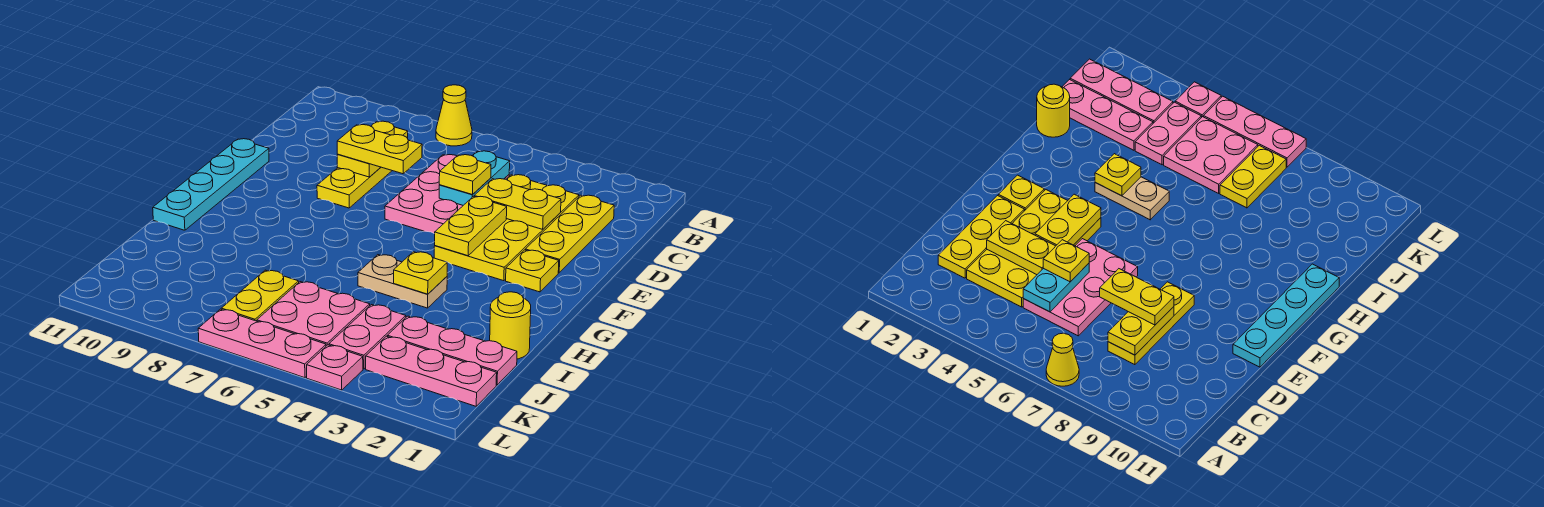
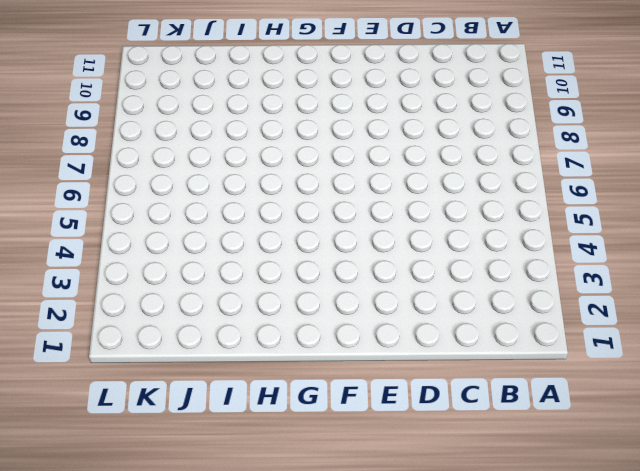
none -> yellow 1x1 cone [436,85,472,146]
none -> yellow 1x3 plate [525,195,614,273]
none -> yellow 2x4 plate [434,175,579,281]

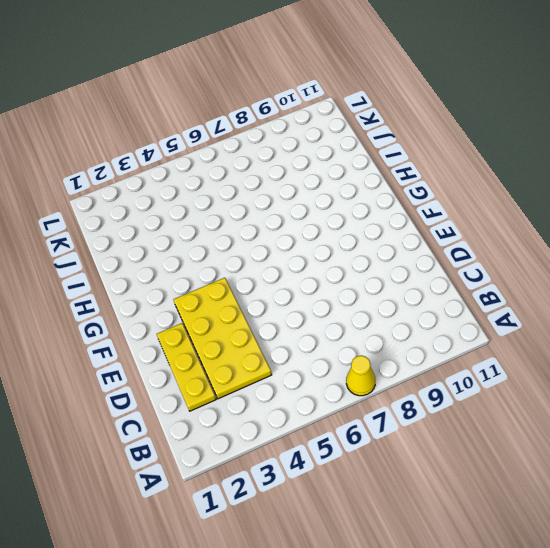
none -> pink 2x3 plate [385,155,509,234]
none -> yellow 1x3 plate [317,167,392,208]
none -> cyan 1x4 plate [153,139,269,230]

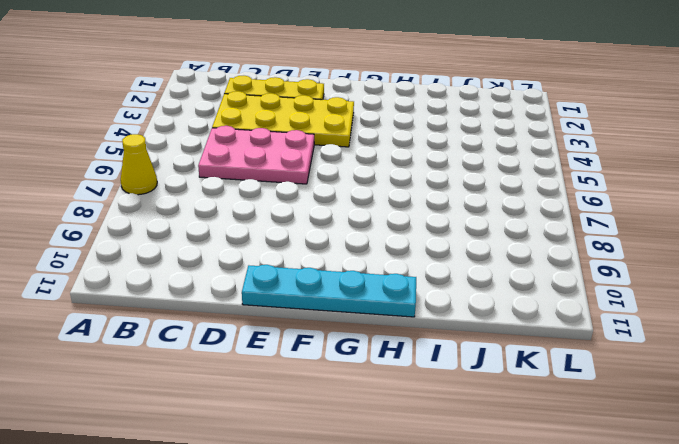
none -> yellow 1x3 plate [317,167,392,208]
none -> yellow 1x1 plate [506,250,559,292]
none -> tan 1x2 plate [358,255,447,308]

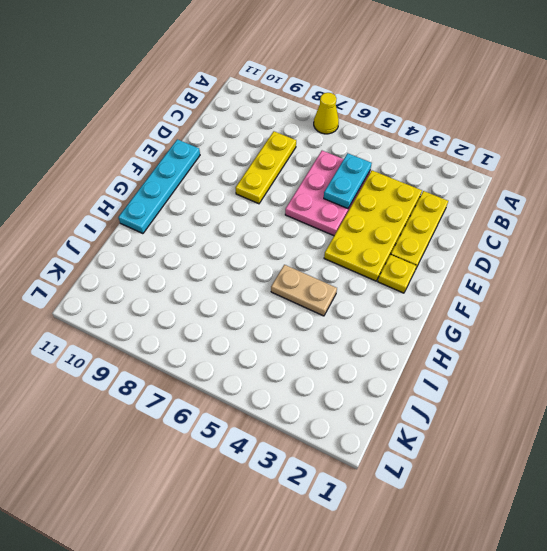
none -> yellow 1x1 round brick [490,292,531,359]
none -> pink 1x3 plate [387,316,517,385]
none -> pink 1x2 plate [329,305,406,369]

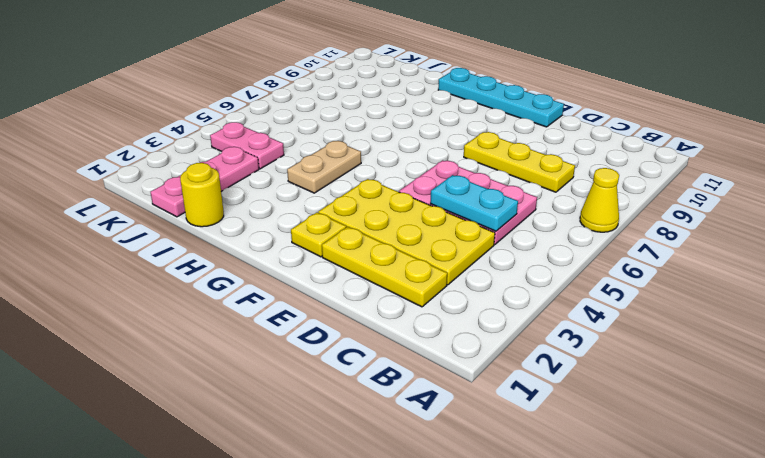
none -> pink 2x2 plate [257,282,370,346]
none -> yellow 1x2 plate [221,270,299,321]
none -> pink 1x3 plate [366,336,497,406]

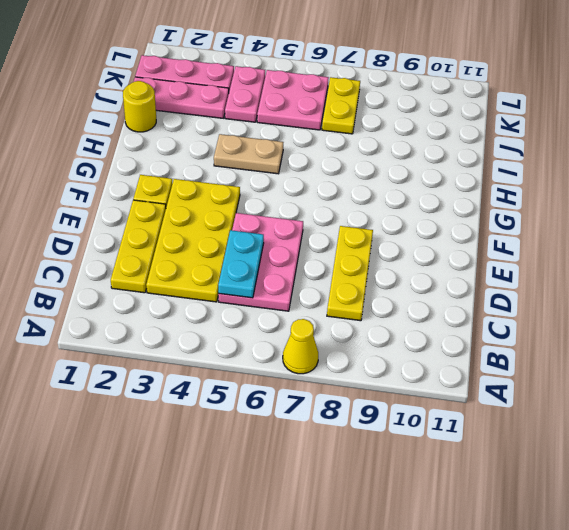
none -> cyan 1x4 plate [153,139,269,230]
none -> pink 1x1 plate [307,345,363,390]
none -> pink 1x3 plate [198,309,326,378]

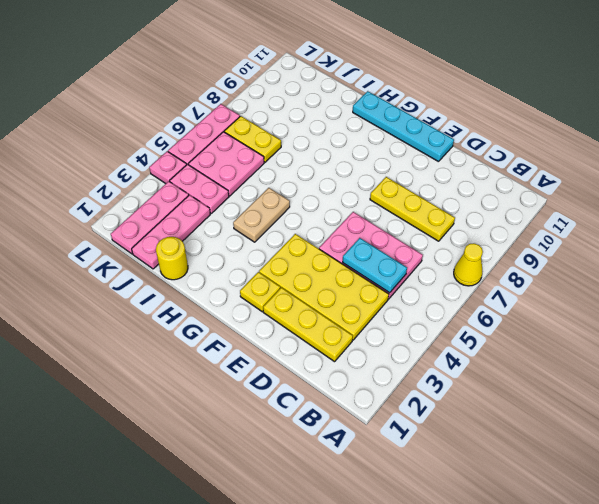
none -> yellow 1x2 plate [337,121,408,177]
none -> yellow 1x2 plate [474,179,561,229]
none -> yellow 1x2 plate [435,196,507,256]

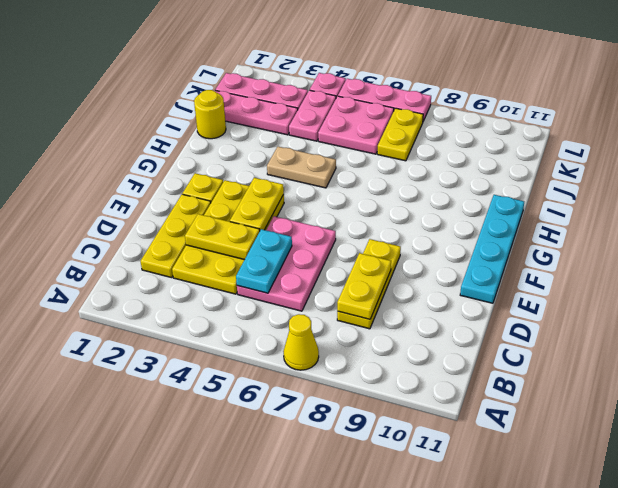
none -> yellow 1x1 plate [394,252,447,294]
none -> yellow 1x1 plate [439,155,491,195]
none -> yellow 1x2 plate [337,125,422,174]

